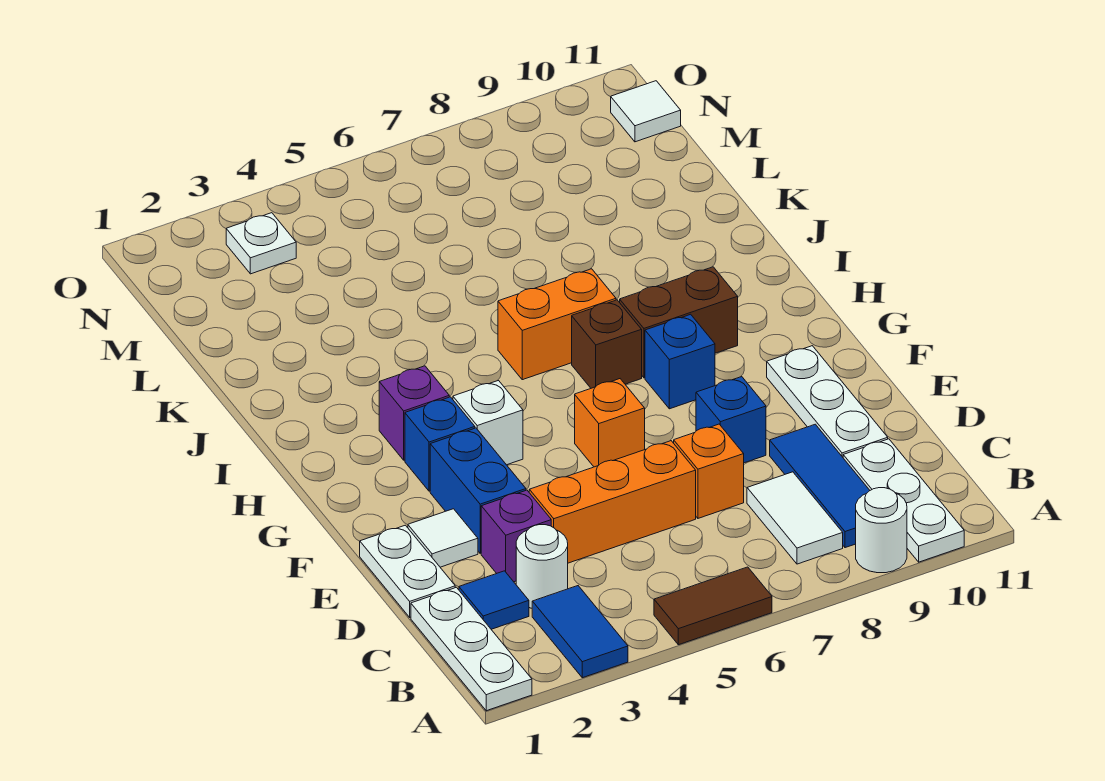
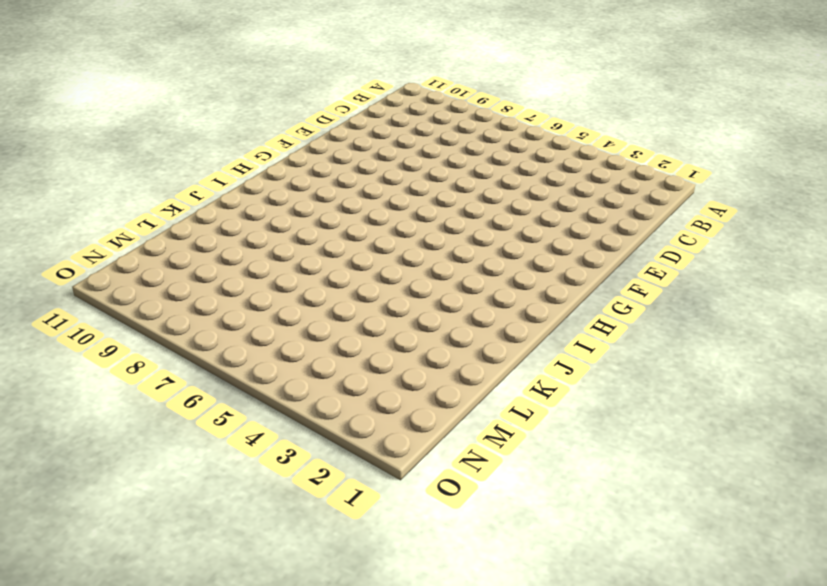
none -> white 1x3 plate [411,587,532,711]
none -> blue 1x2 tile [532,586,628,678]
none -> brown 1x2 tile [654,567,772,645]

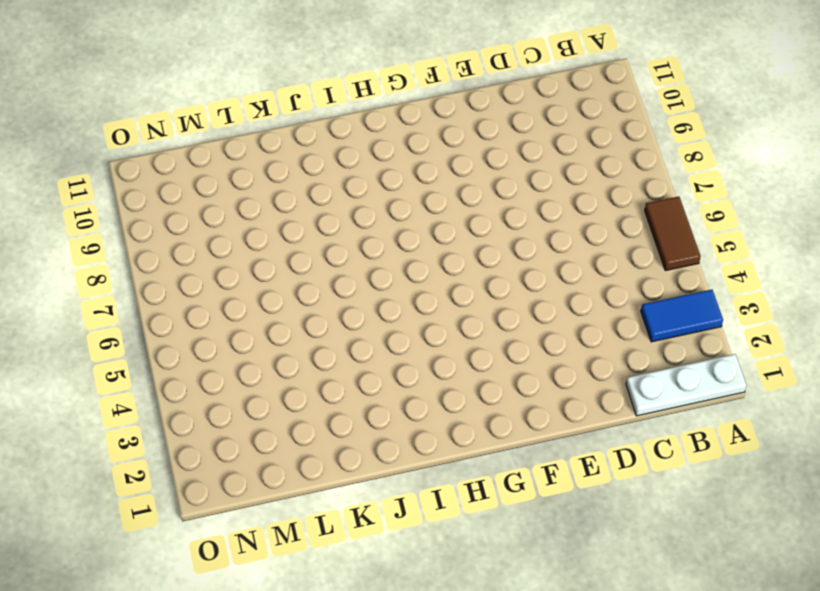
none -> white 1x1 round brick [856,488,907,573]
none -> white 1x3 plate [843,439,964,562]
none -> white 1x2 tile [747,472,843,564]

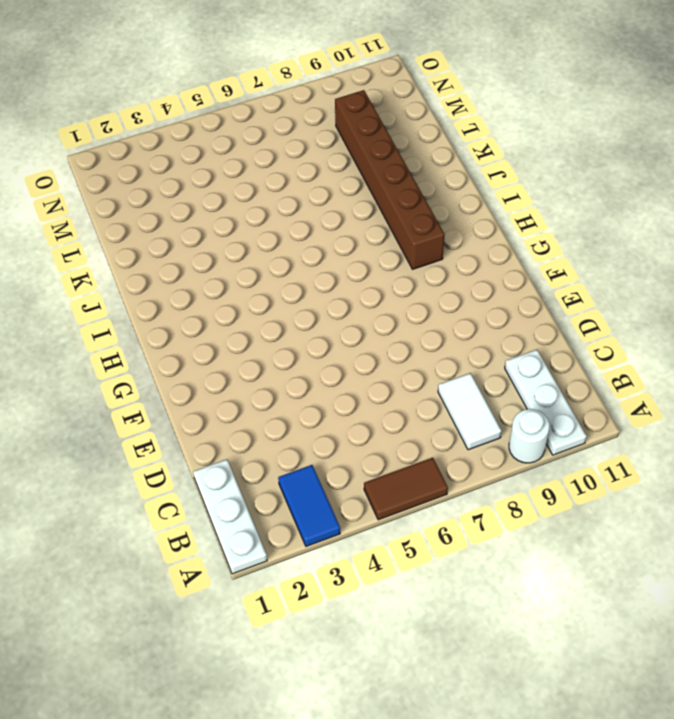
brown 1x6 brick [335,90,445,269] -> brown 1x2 brick [620,267,738,378]
none -> blue 1x3 tile [770,424,870,548]
none -> blue 1x1 tile [459,571,529,629]
none -> white 1x1 round brick [516,525,568,608]

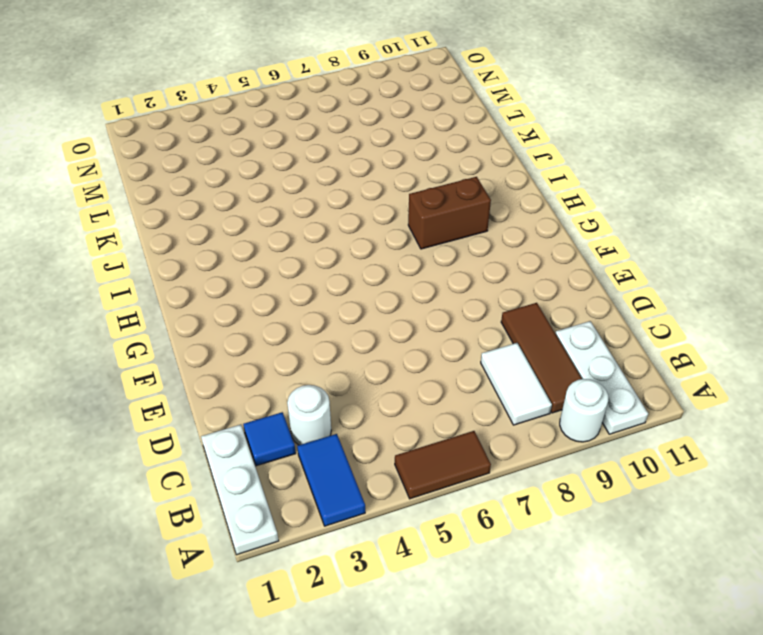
brown 1x3 tile [501,303,582,413] -> blue 1x3 tile [770,424,870,548]
none -> white 1x2 plate [360,525,455,617]
none -> purple 1x1 brick [481,490,551,582]
none -> orange 1x3 brick [529,441,696,563]

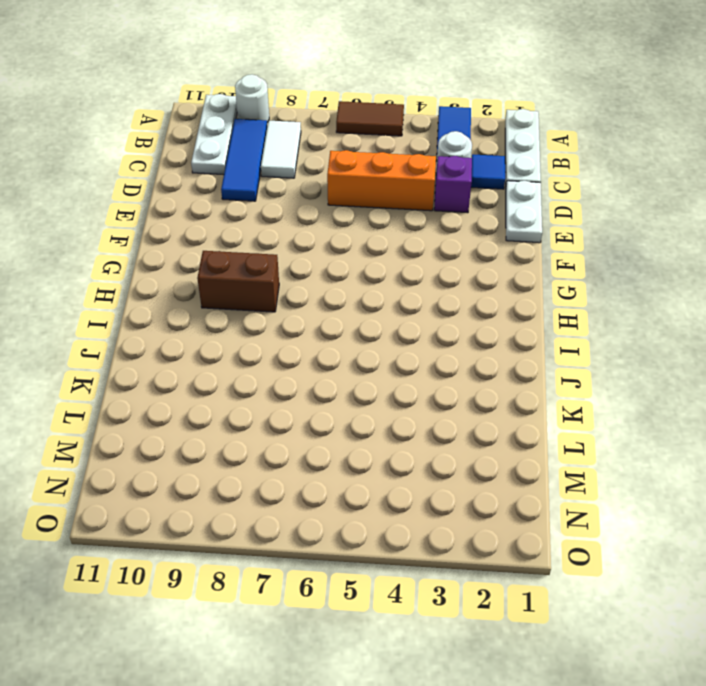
none -> orange 1x1 brick [674,424,744,518]
none -> white 1x3 plate [767,346,888,457]
none -> white 1x1 tile [408,509,478,567]

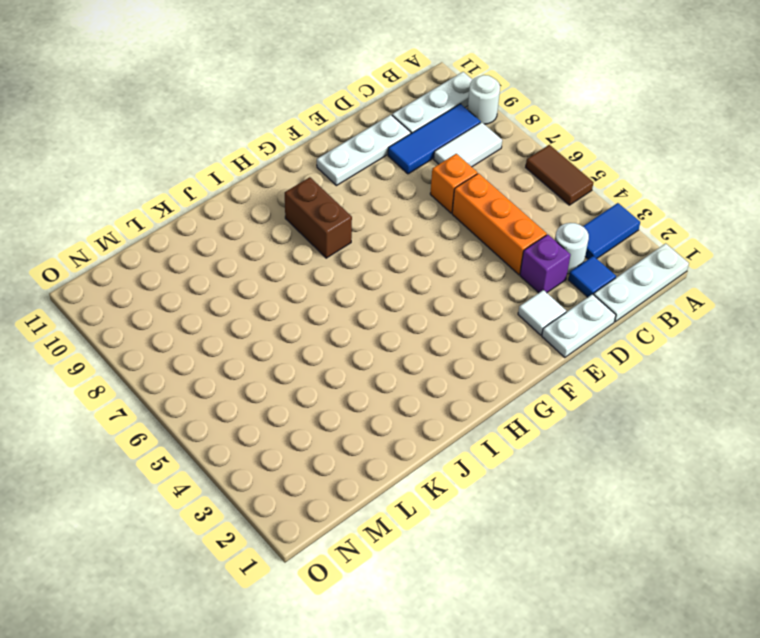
none -> blue 1x2 brick [430,428,526,553]
none -> blue 1x1 brick [696,377,766,463]
none -> orange 1x1 brick [575,379,645,467]

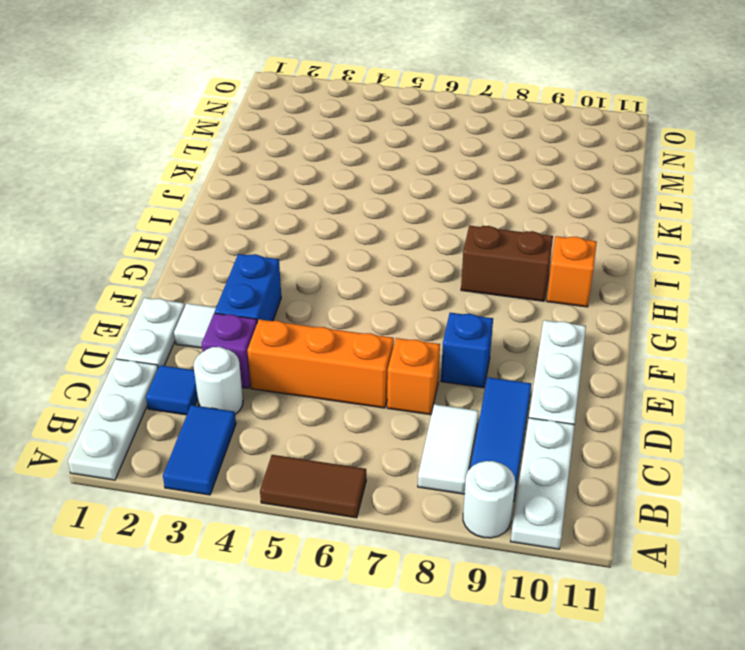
orange 1x1 brick [547,236,597,307] -> orange 1x1 brick moved to [575,379,645,467]
none -> blue 1x1 brick [405,397,475,491]
none -> white 1x1 brick [453,381,523,465]
none -> blue 1x1 brick [645,314,715,409]

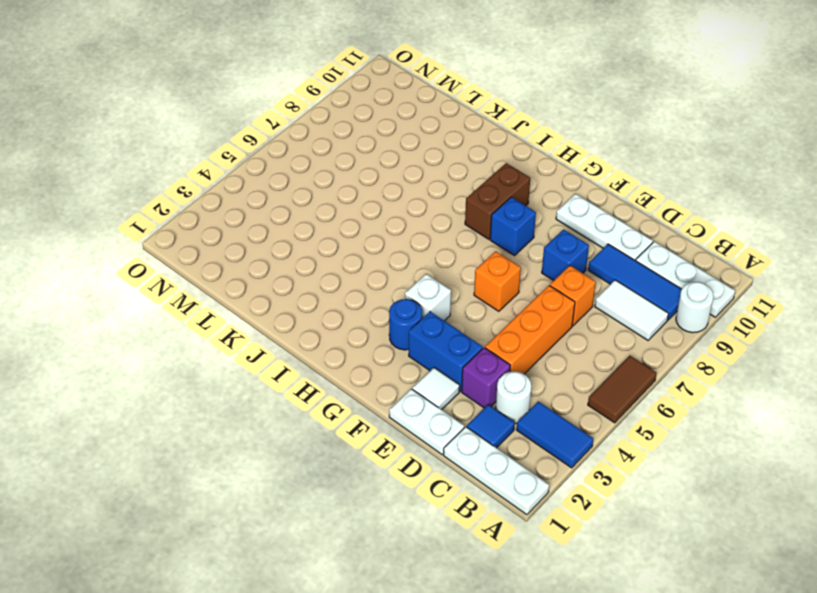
blue 1x1 round brick [389,299,422,350] -> blue 1x1 brick [405,397,475,491]
none -> purple 1x1 brick [379,366,449,460]
none -> brown 1x1 brick [572,300,642,388]
none -> orange 1x2 brick [498,269,616,380]

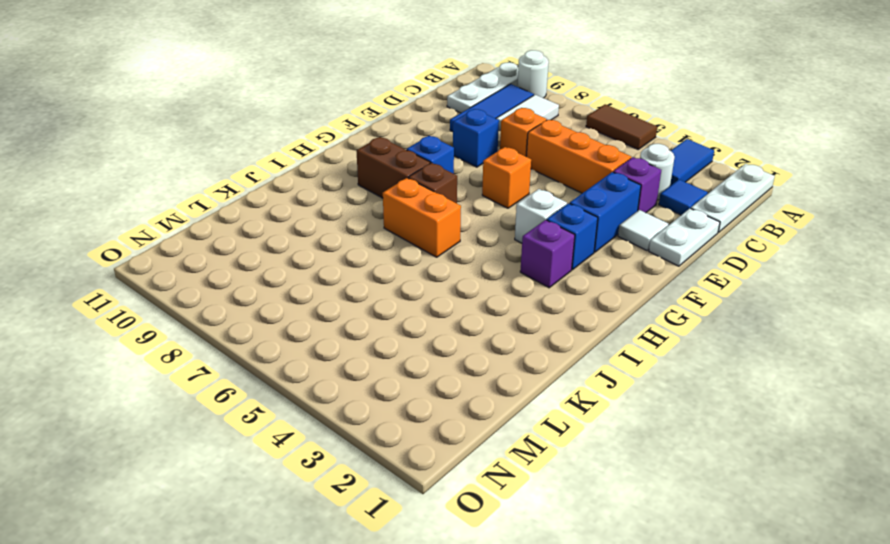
none -> white 1x3 plate [767,346,888,457]
none -> white 1x1 plate [226,213,296,274]
none -> white 1x1 tile [611,81,681,142]

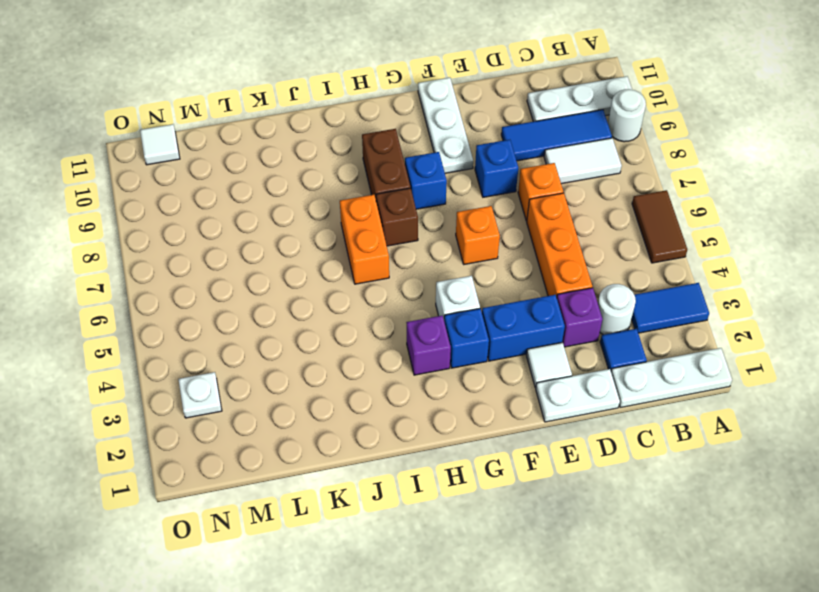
white 1x3 plate [418,78,473,173] -> white 1x3 plate turned to [767,346,888,457]

